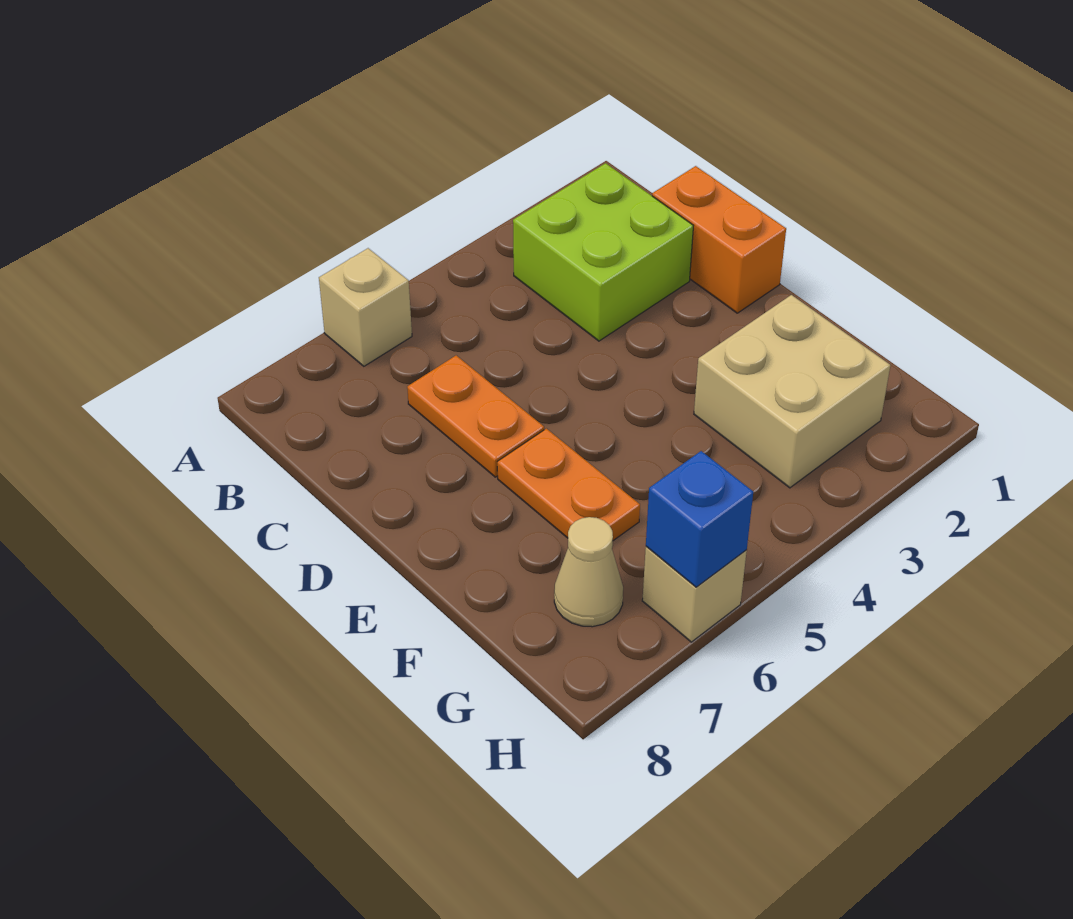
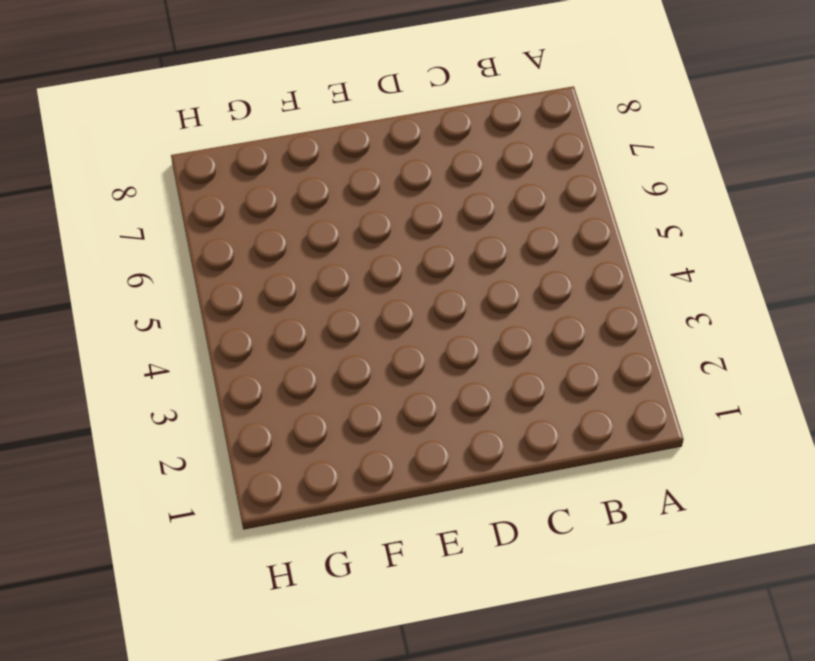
none -> tan 1x1 brick [319,248,412,366]
none -> lime 2x2 brick [513,163,693,341]

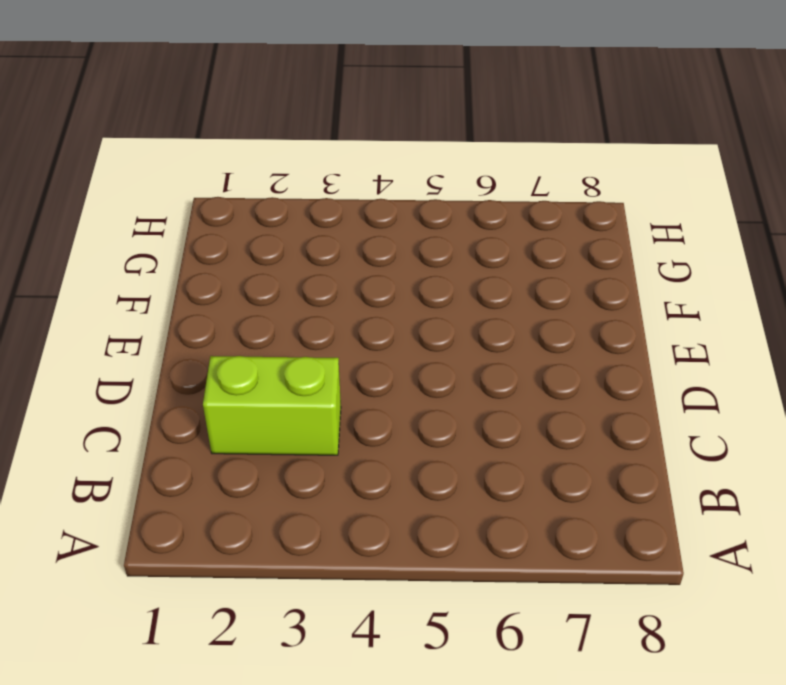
lime 1x2 brick [203,356,341,455] -> lime 2x2 brick [513,163,693,341]
none -> tan 1x1 brick [319,248,412,366]
none -> orange 1x2 brick [652,166,786,313]

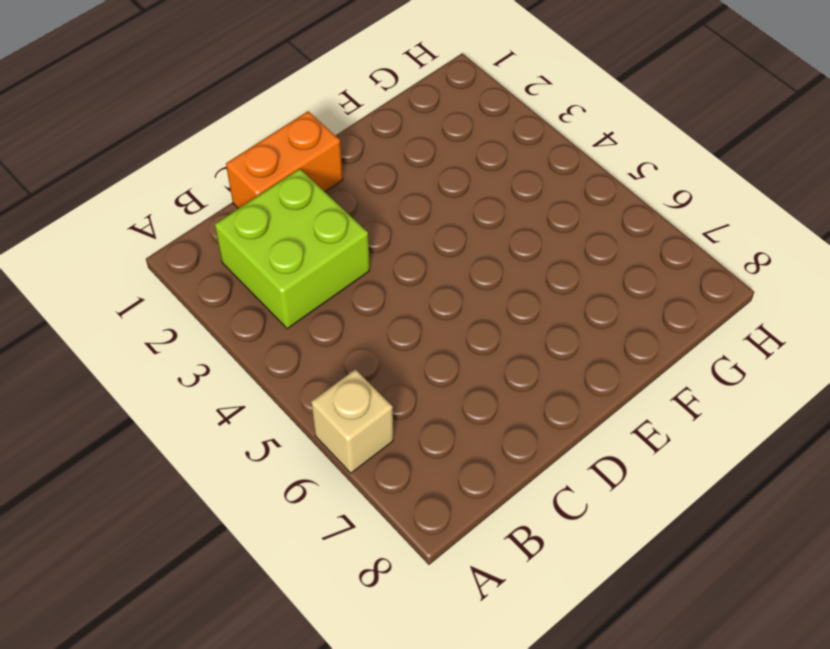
none -> orange 1x2 plate [407,355,544,477]
none -> orange 1x2 plate [497,429,640,541]

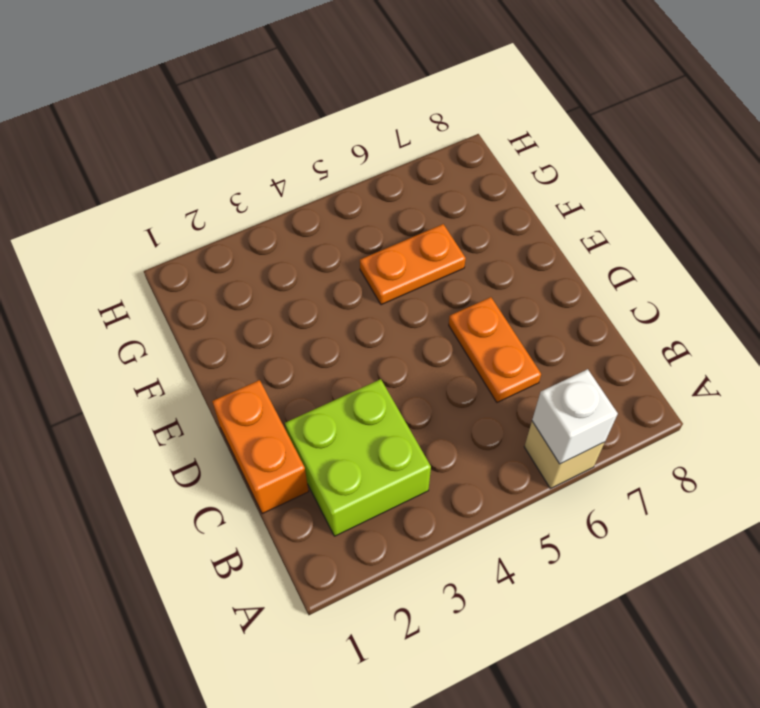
white 1x1 brick [532,369,618,464] -> none
orange 1x2 plate [360,224,466,305] -> orange 1x2 plate turned to [497,429,640,541]
none -> tan 2x2 brick [694,295,890,488]
none -> tan 1x1 cone [554,517,623,627]

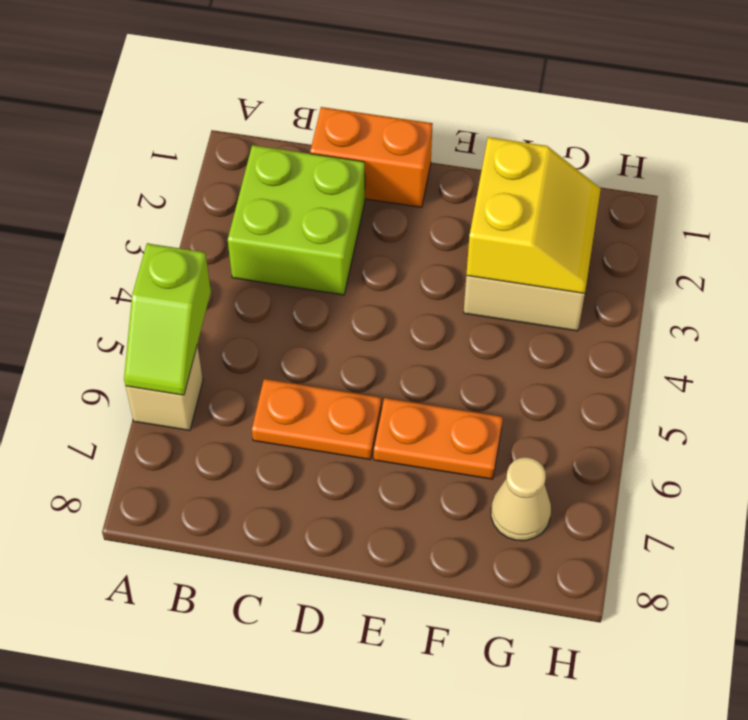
lime 1x2 slope [124,243,211,395] -> none
yellow 2x2 slope [466,137,601,294] -> none
none -> tan 1x1 brick [642,547,747,642]
none -> blue 1x1 brick [646,451,753,587]

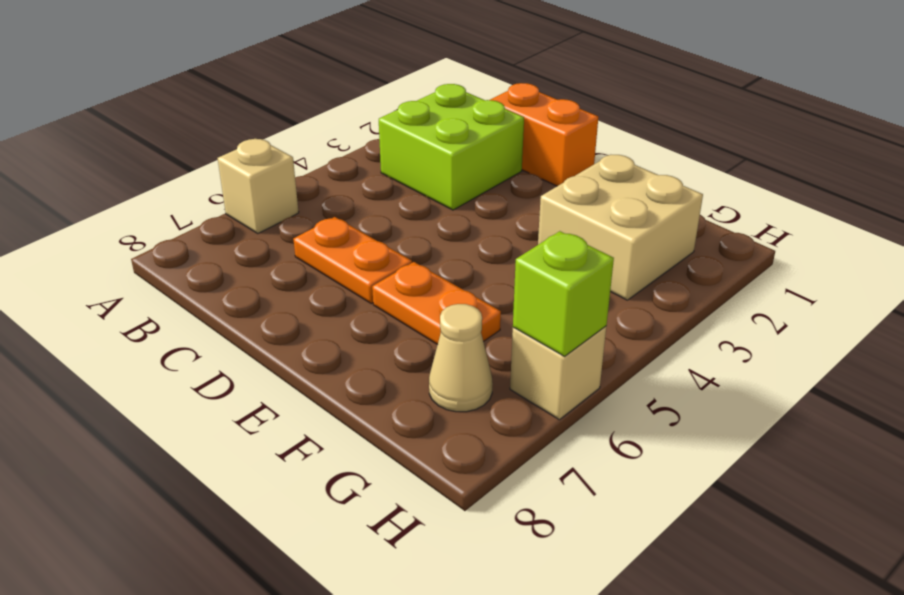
lime 1x1 brick [513,231,614,356] -> blue 1x1 brick [646,451,753,587]

